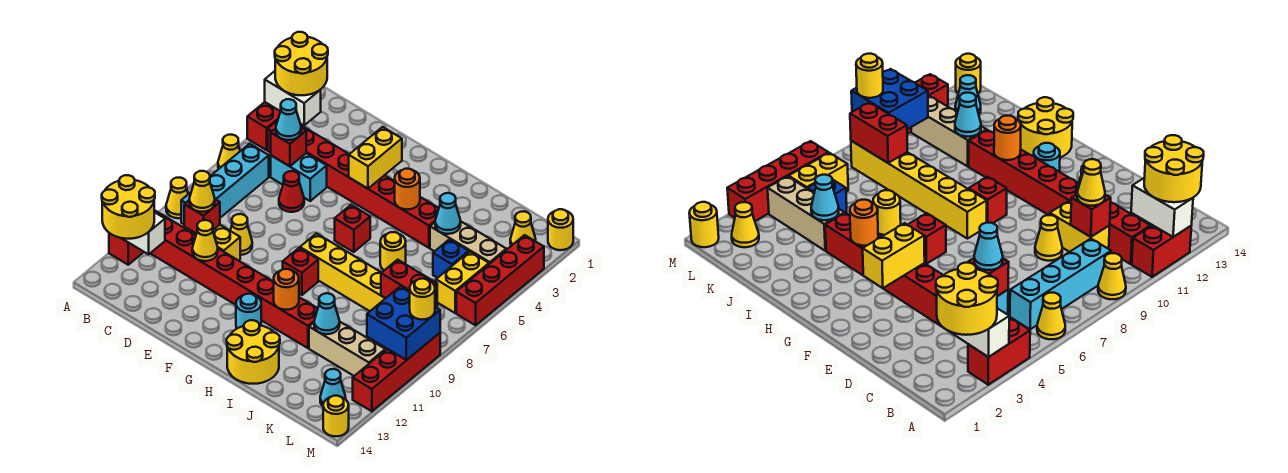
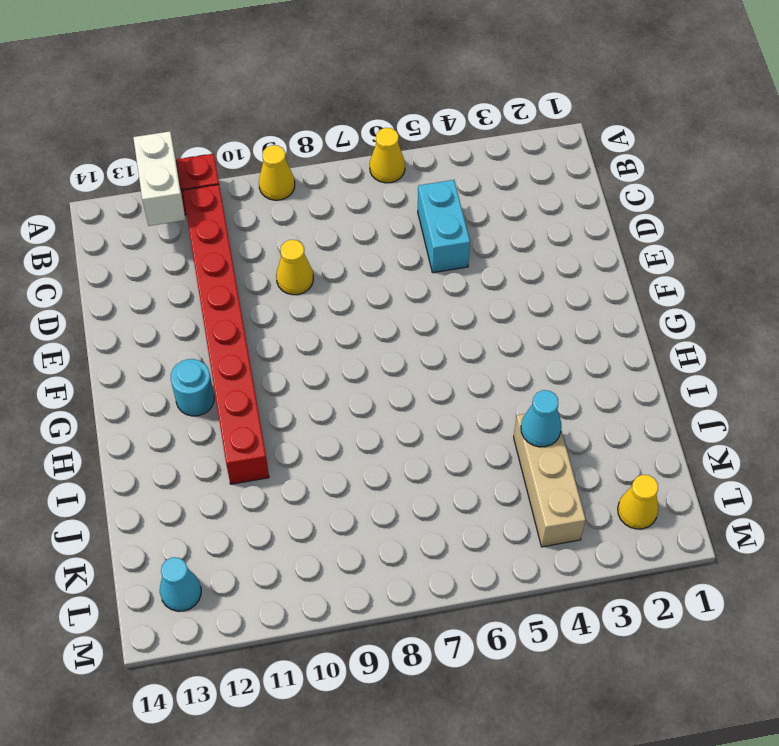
none -> red 1x2 brick [247,102,280,150]
none -> red 1x8 brick [268,120,439,248]
none -> cyan 1x4 brick [181,144,269,224]
none -> yellow 1x2 brick [184,225,240,261]

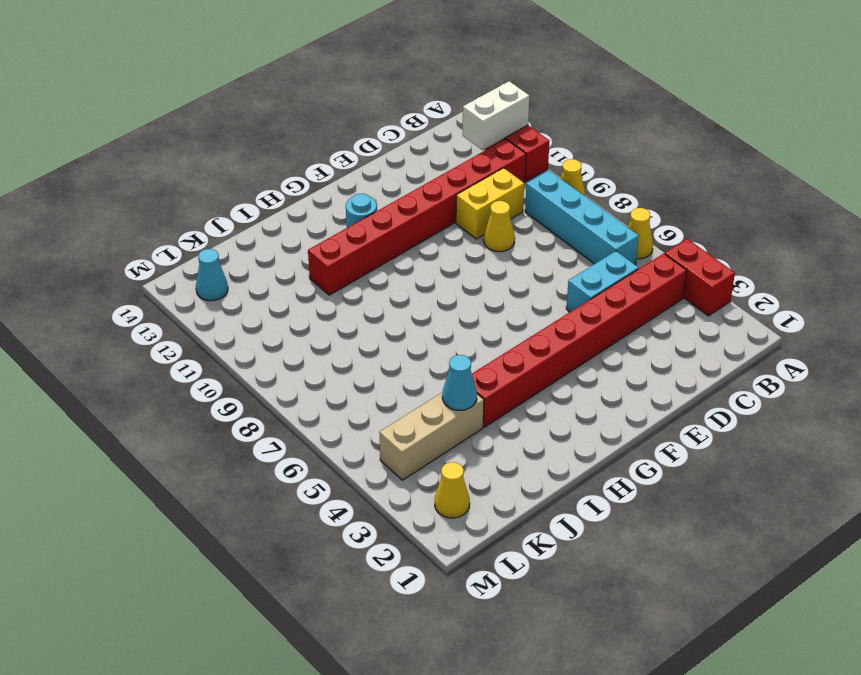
none -> red 1x1 cone [279,171,304,212]
none -> red 1x1 brick [335,205,370,252]
none -> yellow 1x6 brick [300,233,437,311]
none -> red 1x1 brick [283,248,318,295]

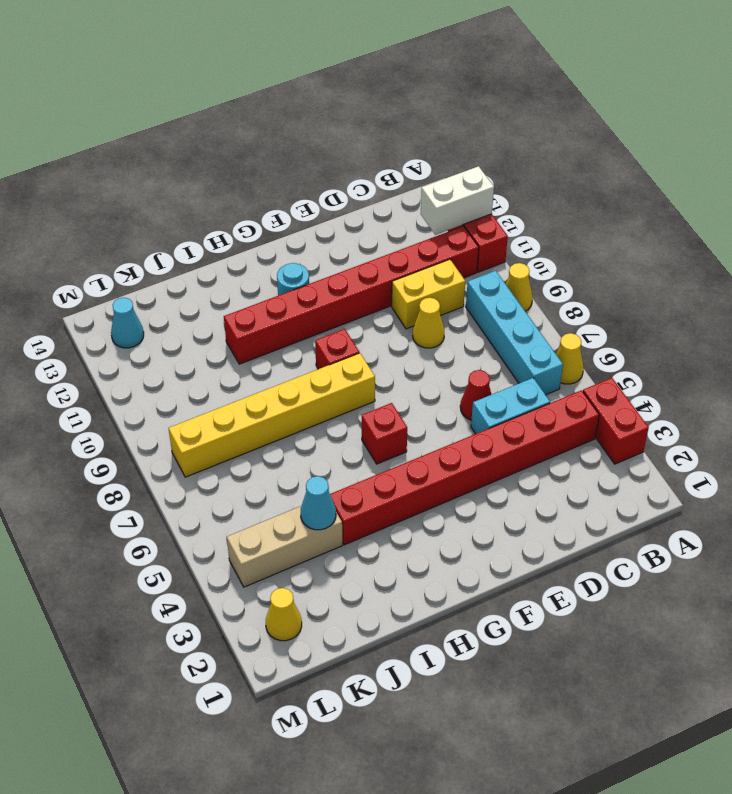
none -> yellow 2x2 round brick [227,320,280,384]
none -> yellow 1x1 round brick [380,232,406,270]
none -> tan 1x3 brick [309,321,385,376]
none -> blue 1x1 brick [433,239,469,278]

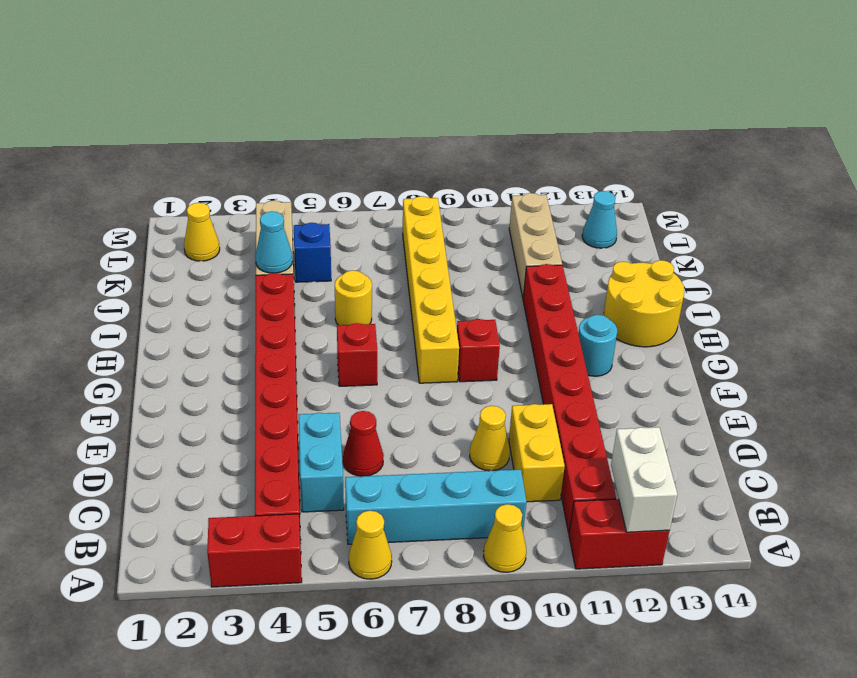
none -> yellow 1x2 brick [436,252,489,313]
none -> yellow 1x1 round brick [548,209,573,250]
none -> red 1x4 brick [456,235,544,325]
none -> red 1x4 brick [353,333,440,411]

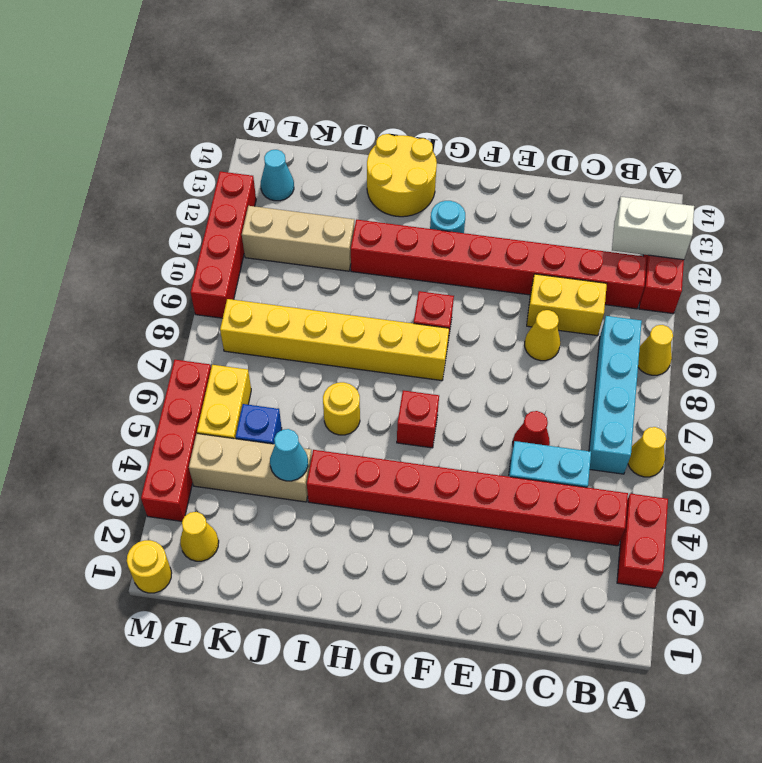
none -> yellow 1x1 round brick [323,396,349,436]
none -> white 1x2 brick [265,71,321,125]
none -> red 1x1 brick [271,128,306,166]
none -> red 1x1 brick [184,199,220,234]

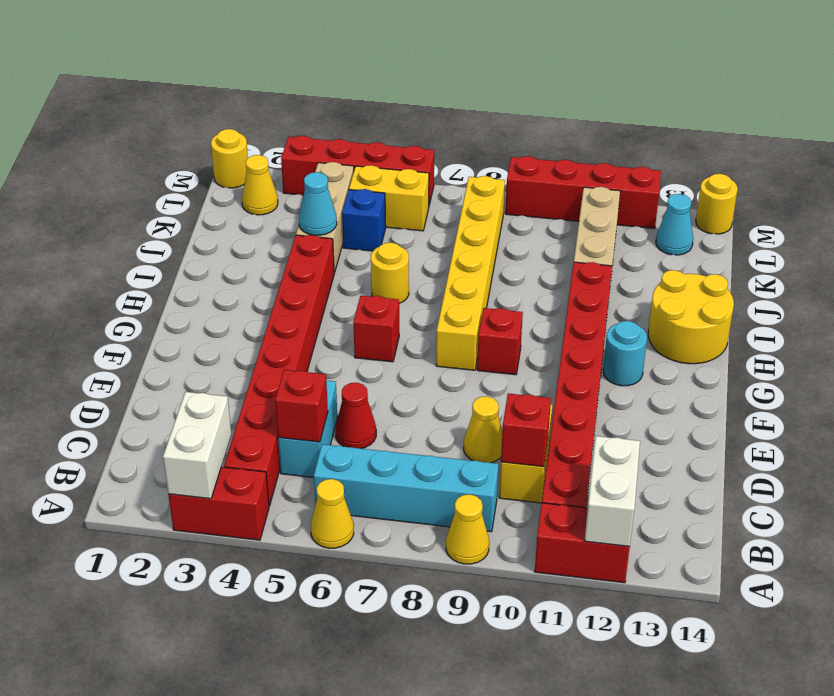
none -> yellow 1x1 cone [192,220,218,261]
none -> yellow 1x2 brick [349,127,402,189]
none -> orange 1x1 round brick [395,169,420,210]
none -> orange 1x1 round brick [274,269,299,310]

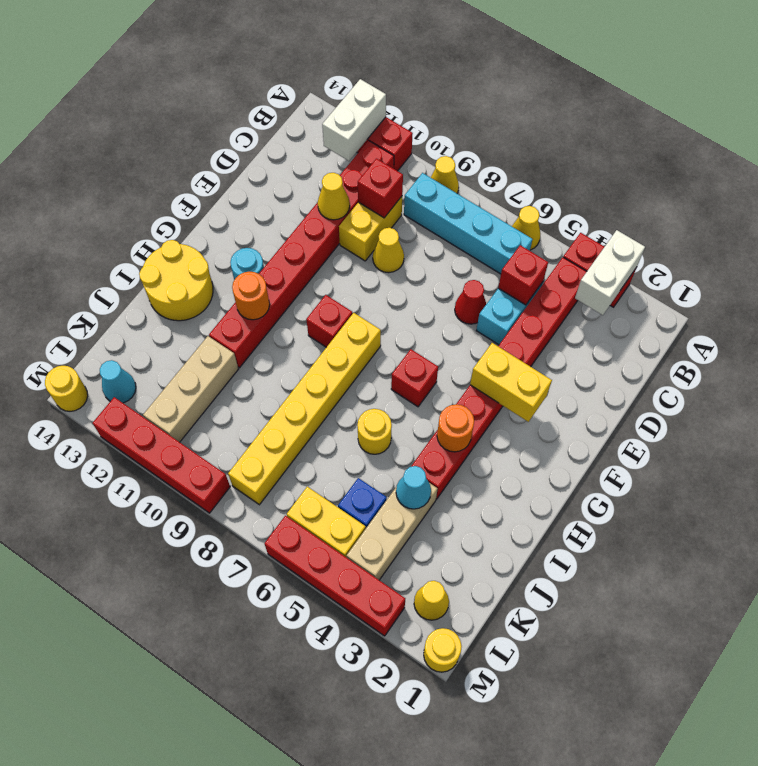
none -> cyan 1x1 cone [314,293,340,334]
none -> red 1x2 brick [381,260,437,307]
none -> blue 2x2 brick [367,286,440,360]
none -> yellow 2x2 round brick [275,32,328,95]

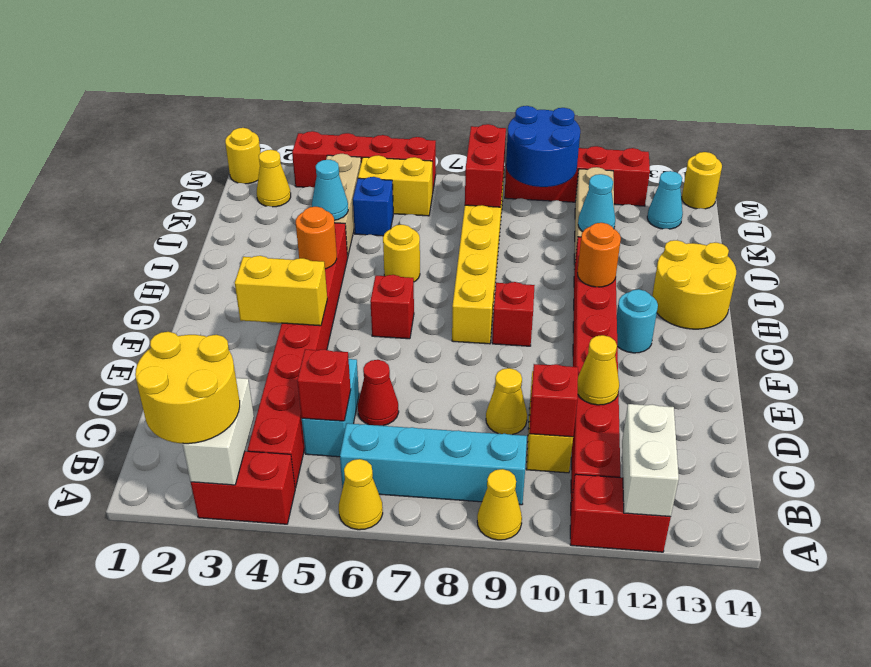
blue 2x2 round brick [506,106,580,187] -> blue 2x2 brick [367,286,440,360]
none -> yellow 2x2 round brick [102,175,155,239]
none -> cyan 1x1 cone [276,99,301,140]
none -> yellow 1x1 cone [189,171,215,212]
none -> yellow 1x1 round brick [410,279,435,320]

